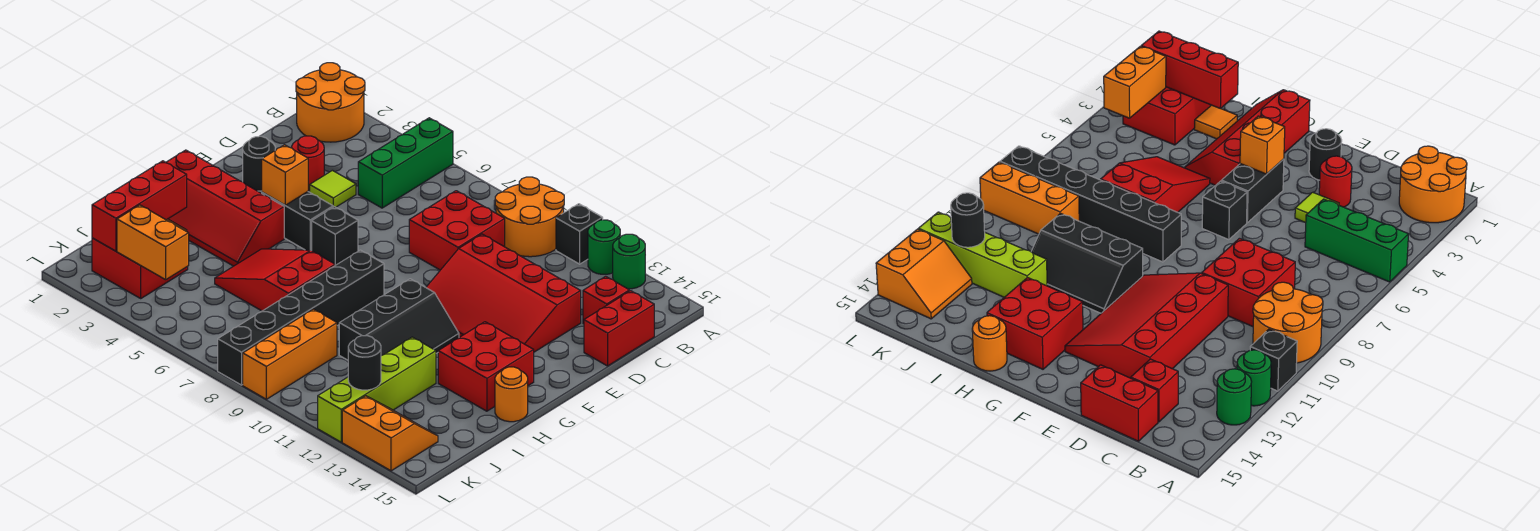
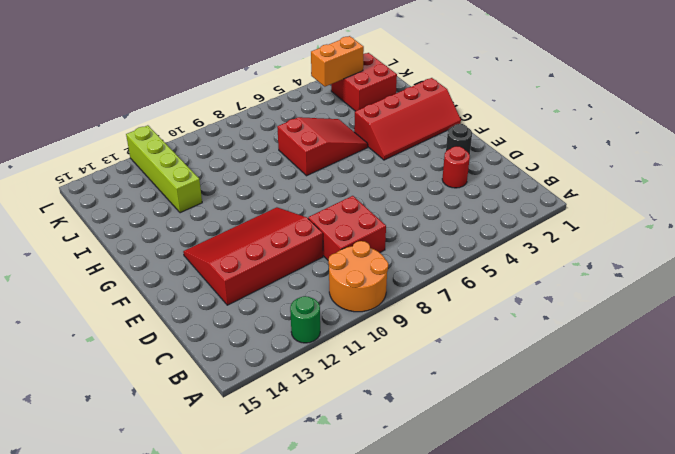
red 2x4 slope [354,78,461,160] -> red 2x4 slope turned to [166,150,284,266]
none -> orange 2x2 round brick [296,63,365,142]
none -> green 1x3 brick [358,118,453,208]
none -> black 1x1 brick [556,204,603,264]
none -> green 1x1 round brick [613,234,645,289]

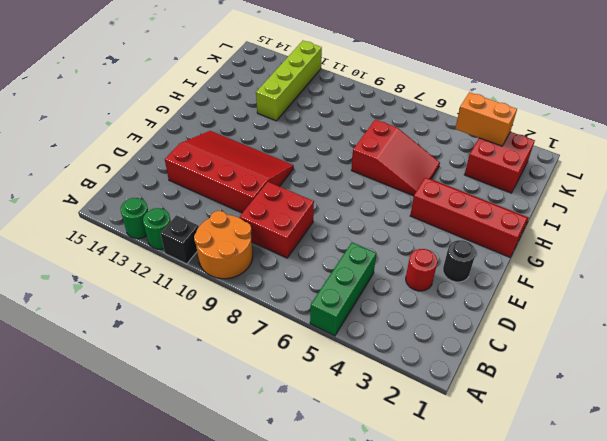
none -> orange 2x2 round brick [296,63,365,142]
none -> red 1x1 brick [583,276,629,324]
none -> red 1x2 brick [584,291,654,366]
none -> lime 1x1 tile [310,170,356,207]

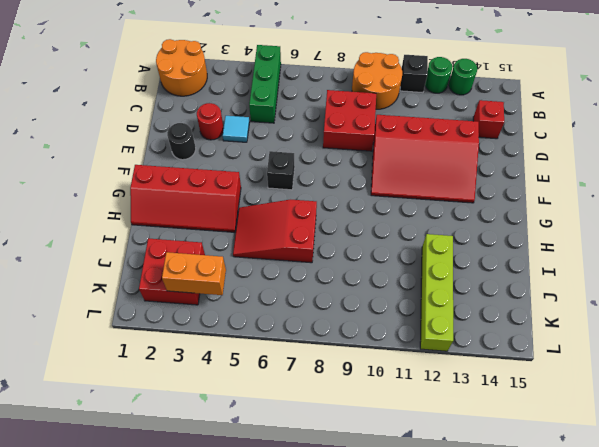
cyan 1x1 tile [223,116,250,142] -> lime 1x1 tile [310,170,356,207]
none -> red 1x2 brick [584,291,654,366]
none -> black 1x2 brick [262,192,333,251]
none -> black 1x6 brick [218,250,384,385]
none -> black 2x3 slope [339,279,459,360]

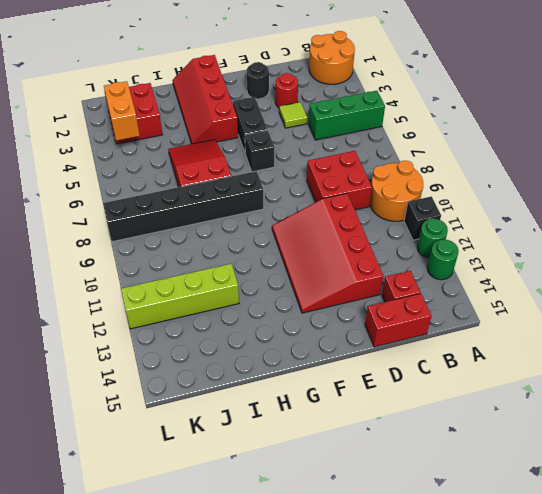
none -> black 2x3 slope [339,279,459,360]
none -> red 2x2 brick [438,322,534,411]
none -> orange 1x1 round brick [495,367,528,422]
none -> orange 1x1 tile [1194,105,1237,139]

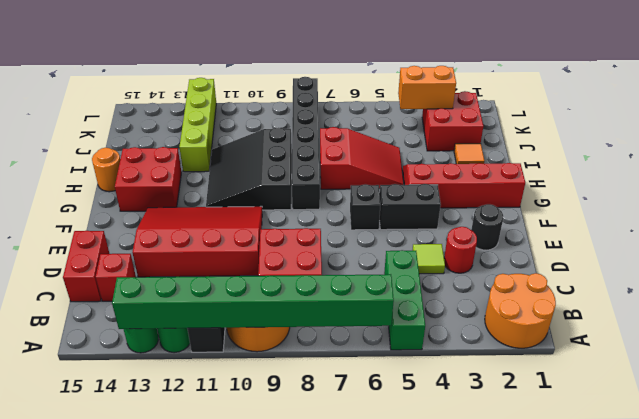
green 1x8 brick [112,274,394,329] -> none
black 3x3 slope [206,128,292,210] -> black 2x3 slope [339,279,459,360]
none -> orange 1x3 brick [243,309,337,399]
none -> orange 2x2 slope [342,396,438,471]
none -> orange 1x1 brick [262,145,308,205]
none -> red 1x3 brick [92,161,187,251]

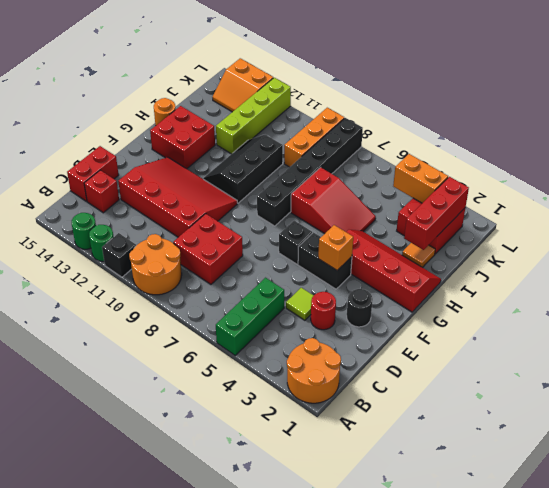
none -> black 1x1 round brick [348,336,381,390]

